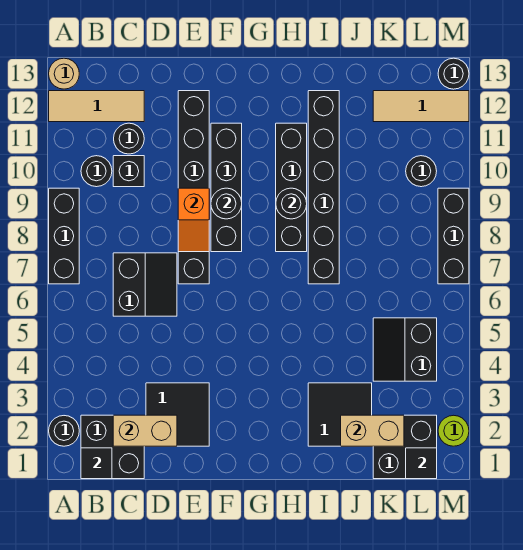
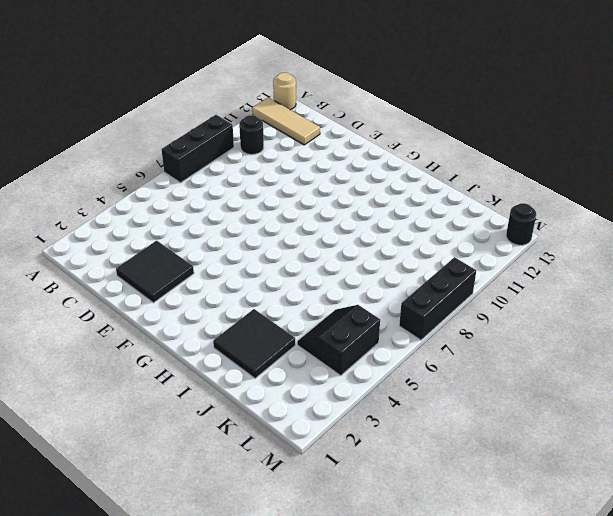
none -> black 1x1 round brick [49,416,79,446]
none -> black 2x2 brick [81,415,144,479]
none -> black 2x2 slope [113,253,177,316]

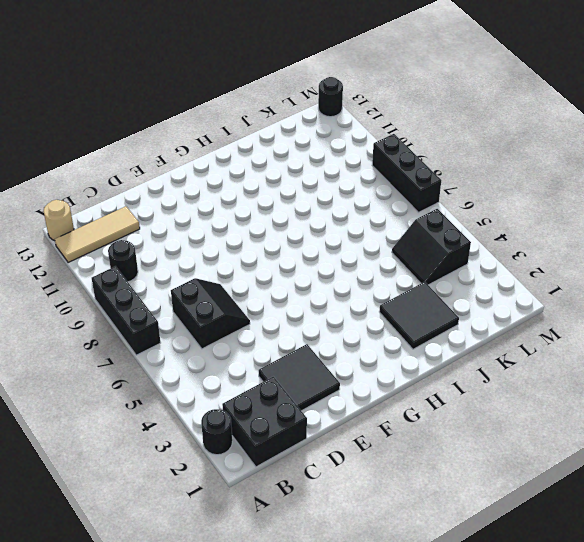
none -> black 1x1 brick [113,156,144,187]
none -> black 1x1 round brick [114,123,144,154]
none -> black 1x6 brick [178,91,209,284]

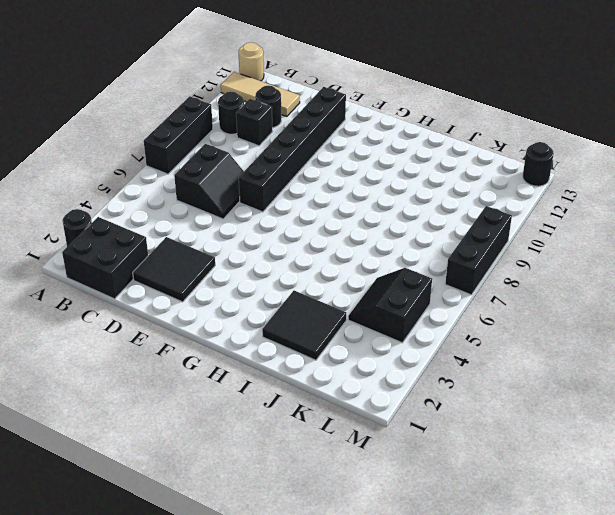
none -> black 1x4 brick [211,123,242,252]
none -> black 1x4 brick [276,123,307,252]
none -> black 1x6 brick [308,91,339,284]

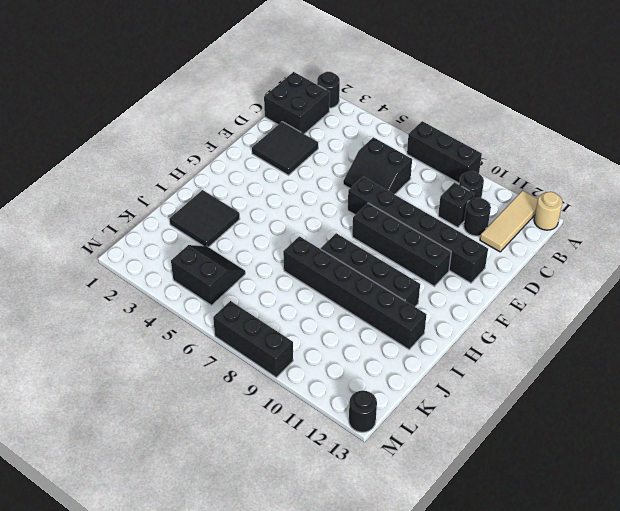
none -> black 2x2 brick [373,415,437,479]
none -> tan 1x3 tile [373,91,469,122]
none -> black 1x1 round brick [406,156,437,187]

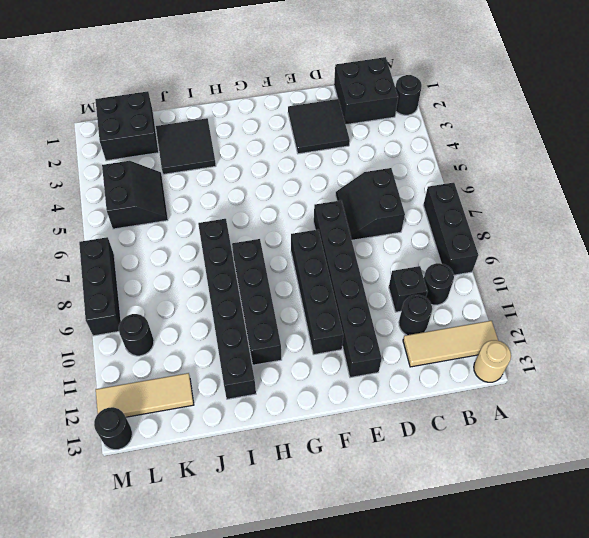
none -> lime 1x1 round brick [438,415,469,446]
none -> black 1x1 tile [81,448,112,479]
none -> tan 1x2 brick [113,415,177,446]

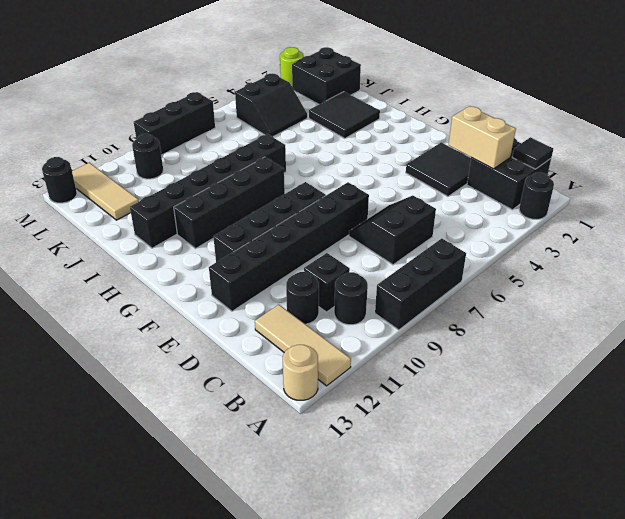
none -> orange 1x2 slope [178,188,209,252]
none -> black 1x1 round brick [211,188,242,219]
none -> black 1x1 round brick [276,188,307,219]

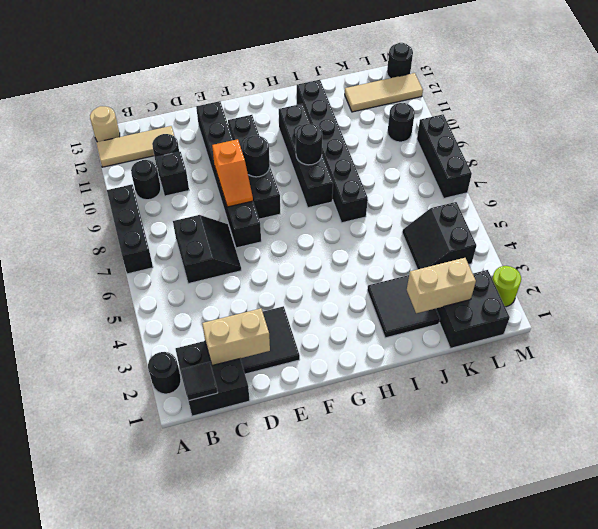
none -> black 1x1 tile [406,448,437,479]

